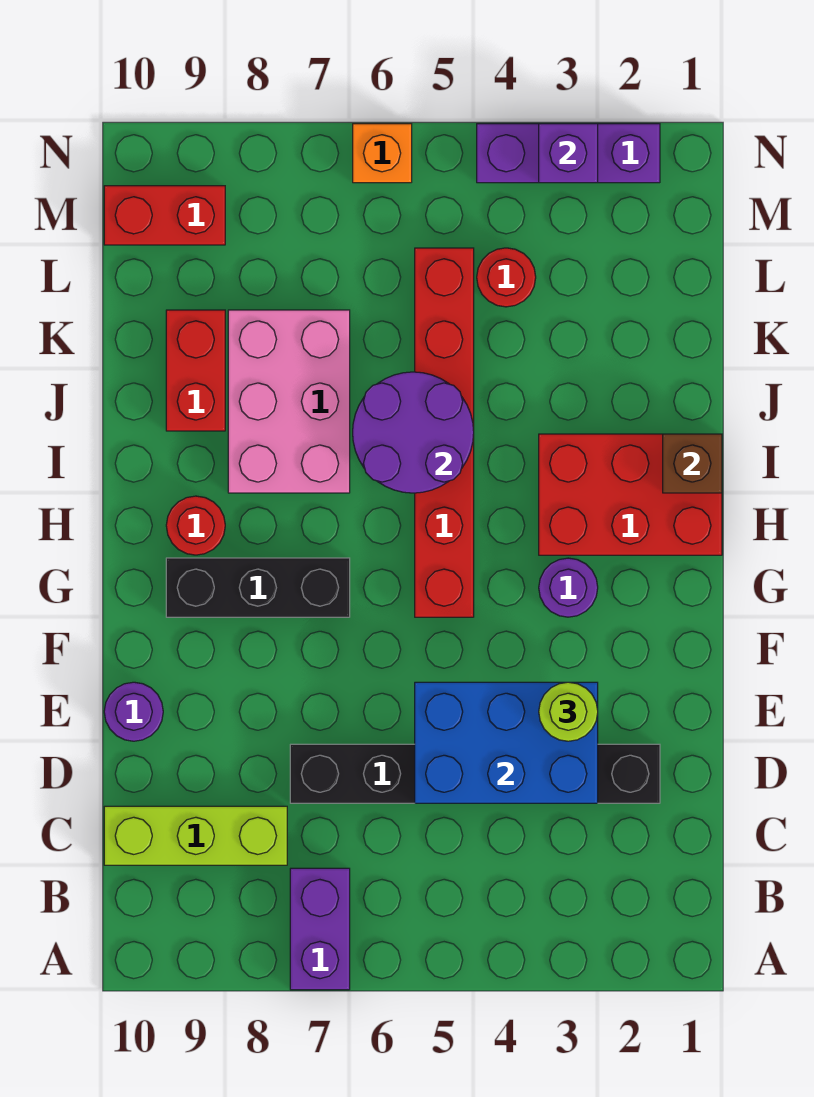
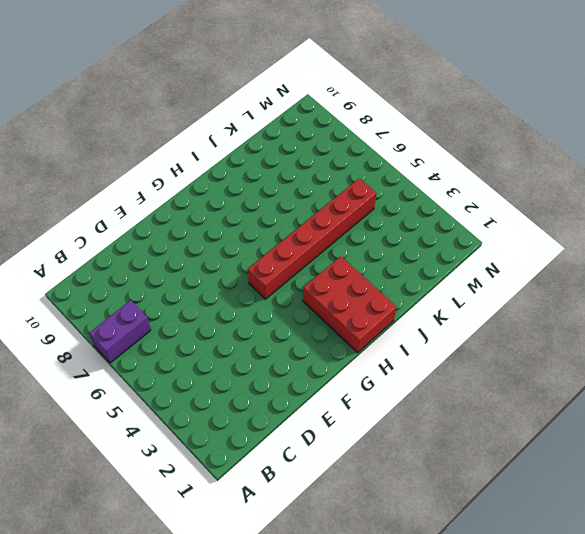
none -> lime 1x3 brick [104,806,287,865]
none -> black 1x6 brick [290,744,660,803]
none -> purple 1x1 round brick [104,682,163,741]

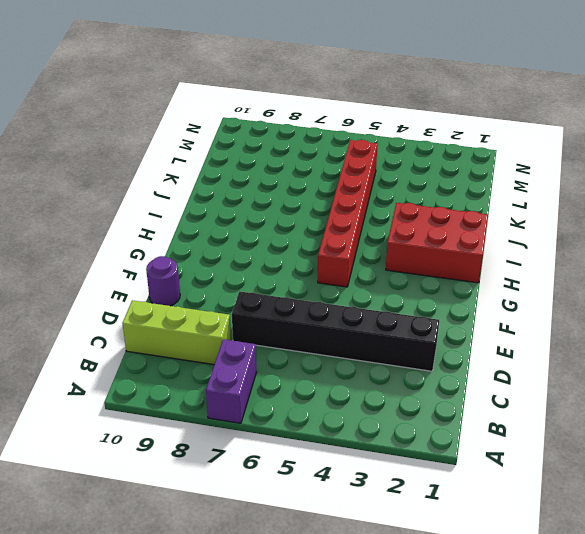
none -> purple 1x1 round brick [539,558,598,617]
none -> black 1x3 brick [166,558,350,617]
none -> red 1x1 round brick [166,496,225,555]

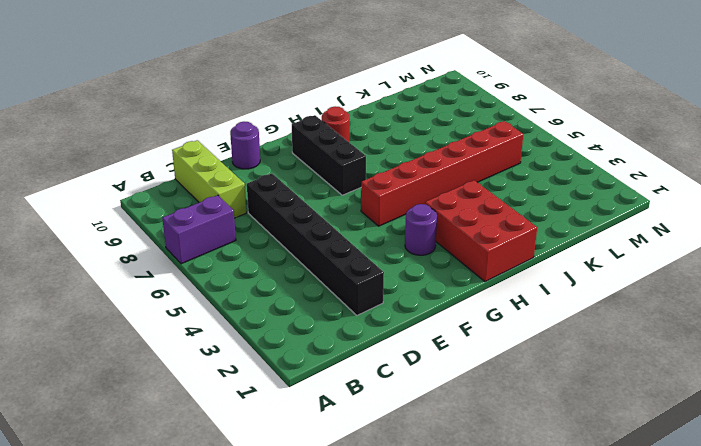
none -> pink 2x3 brick [228,310,350,493]
none -> red 1x2 brick [166,310,225,431]
none -> red 1x1 round brick [477,248,536,307]

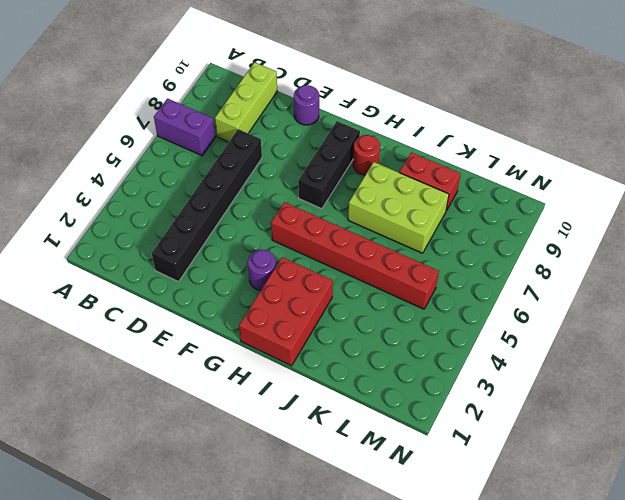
lime 2x3 brick [348,162,449,253] -> pink 2x3 brick [228,310,350,493]
none -> red 1x1 round brick [477,248,536,307]
none -> red 1x2 brick [104,186,225,245]
none -> purple 1x3 brick [477,124,660,183]

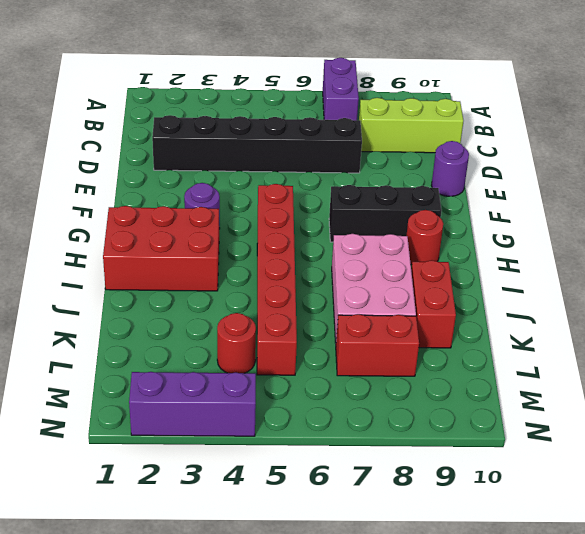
red 1x2 brick [336,314,419,376] -> red 1x2 brick moved to [104,186,225,245]
none -> orange 1x1 brick [353,124,412,183]
none -> blue 2x3 brick [415,682,598,803]
none -> brown 1x1 brick [663,434,722,493]

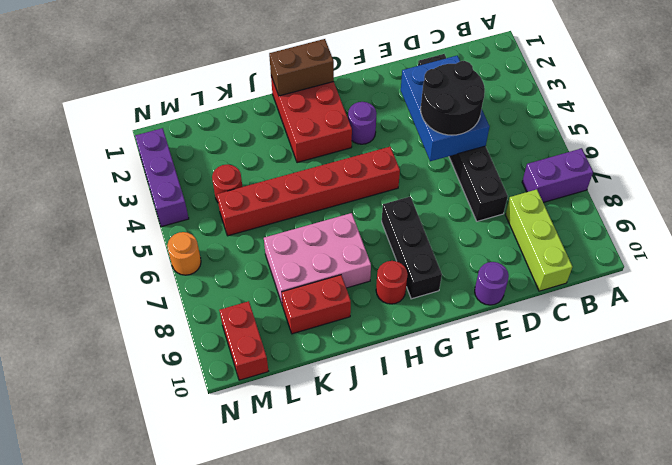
black 2x2 round brick [421,61,485,135] -> none
brown 1x2 brick [269,39,334,96] -> brown 1x1 brick [663,434,722,493]
orange 1x1 round brick [167,232,201,275] -> orange 1x1 brick [353,124,412,183]
none -> purple 2x2 round brick [353,372,474,493]
none -> purple 1x1 brick [539,124,598,183]
none -> lime 1x1 round brick [539,682,598,741]

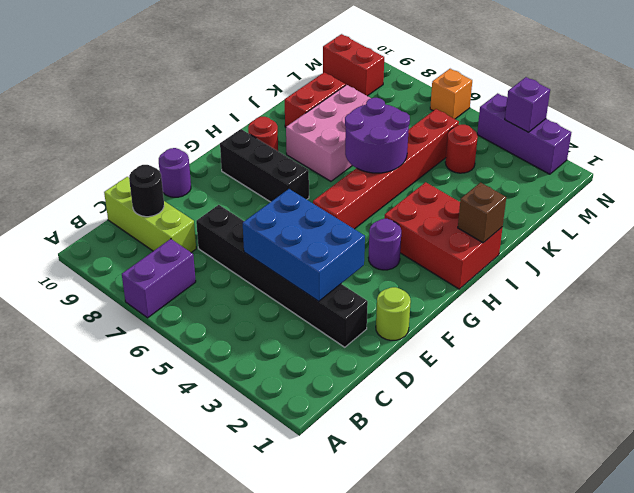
black 1x1 round brick [129,165,164,217] -> none
lime 1x1 round brick [376,287,411,340] -> lime 1x1 round brick moved to [539,682,598,741]

